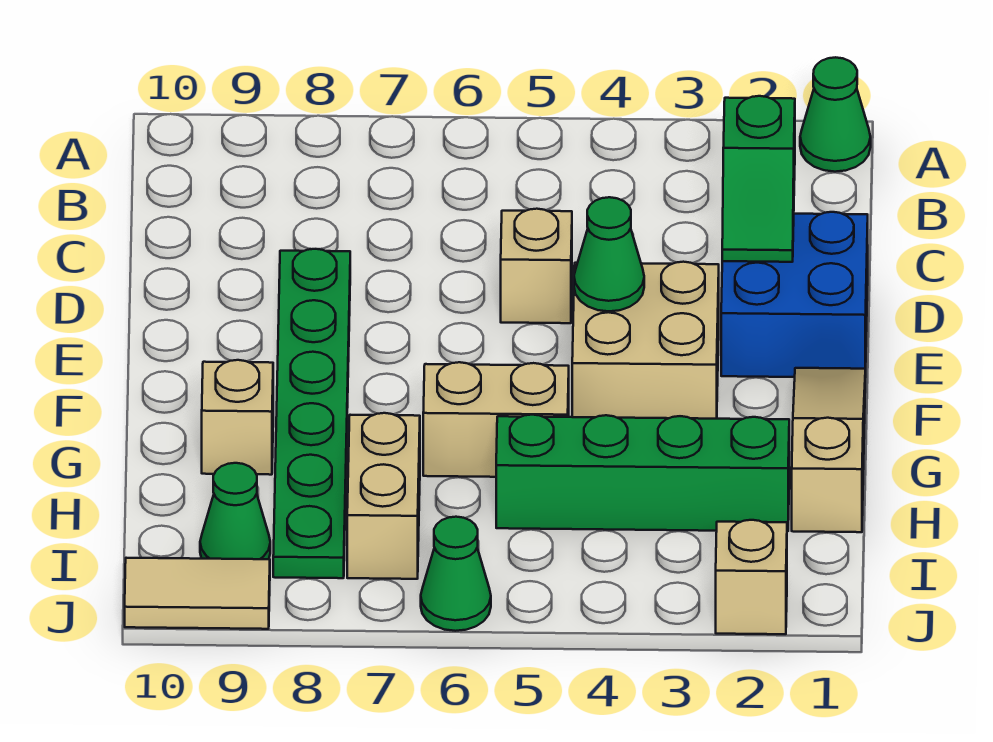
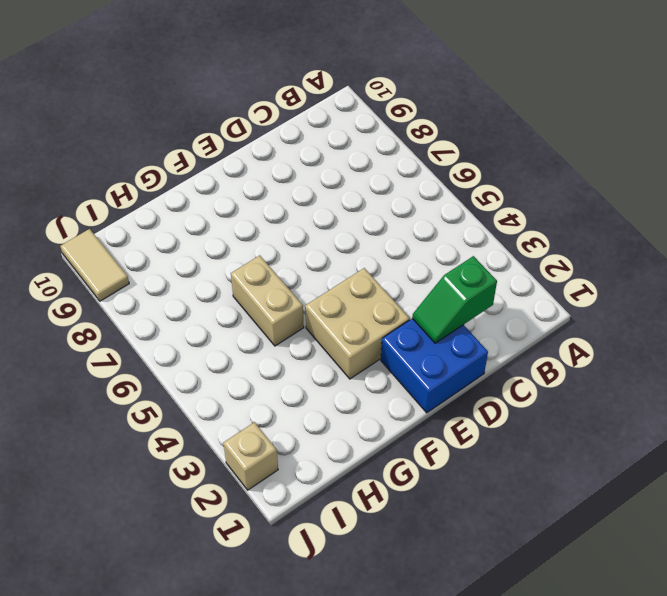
none -> green 1x1 cone [800,57,871,172]
none -> tan 1x1 brick [501,209,572,323]
none -> green 1x6 plate [273,249,350,578]

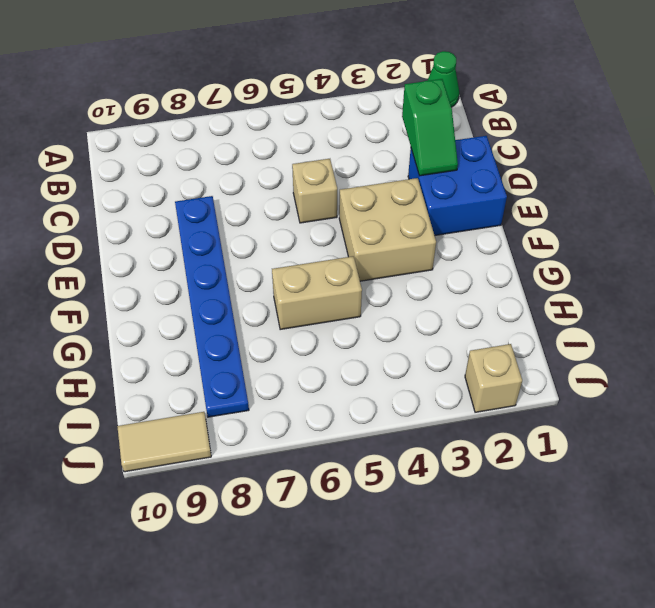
blue 1x6 plate [175,196,249,417] -> green 1x6 plate [273,249,350,578]
none -> tan 1x3 slope [792,368,865,532]
none -> tan 1x1 brick [202,360,273,475]
none -> green 1x4 brick [496,415,789,531]

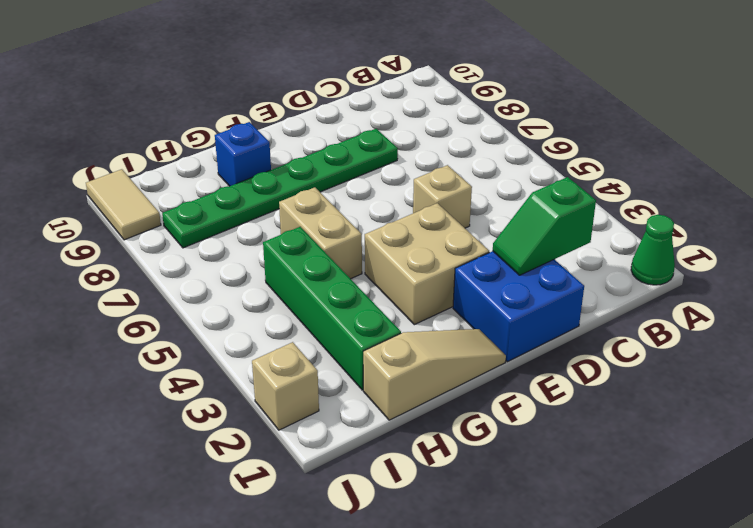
blue 1x1 brick [215,122,271,186] -> tan 1x1 brick [202,360,273,475]
none -> tan 1x2 brick [347,413,420,579]
none -> green 1x1 cone [200,463,270,559]
none -> green 1x1 cone [421,517,491,631]

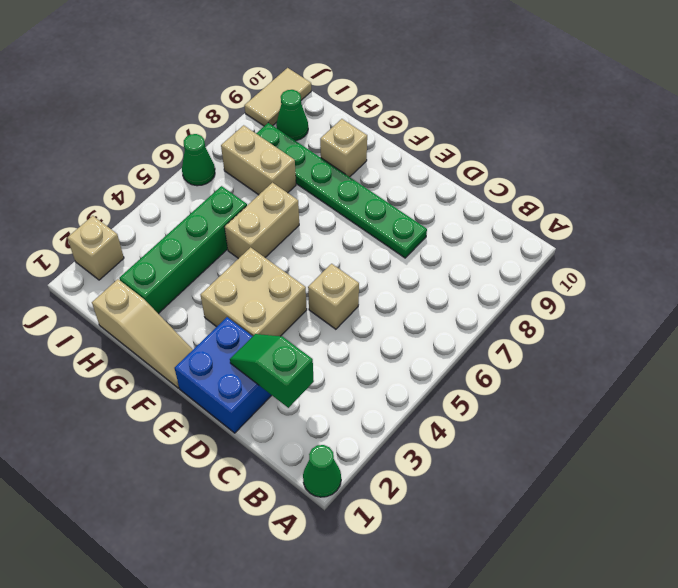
none -> green 1x1 cone [574,197,644,311]

